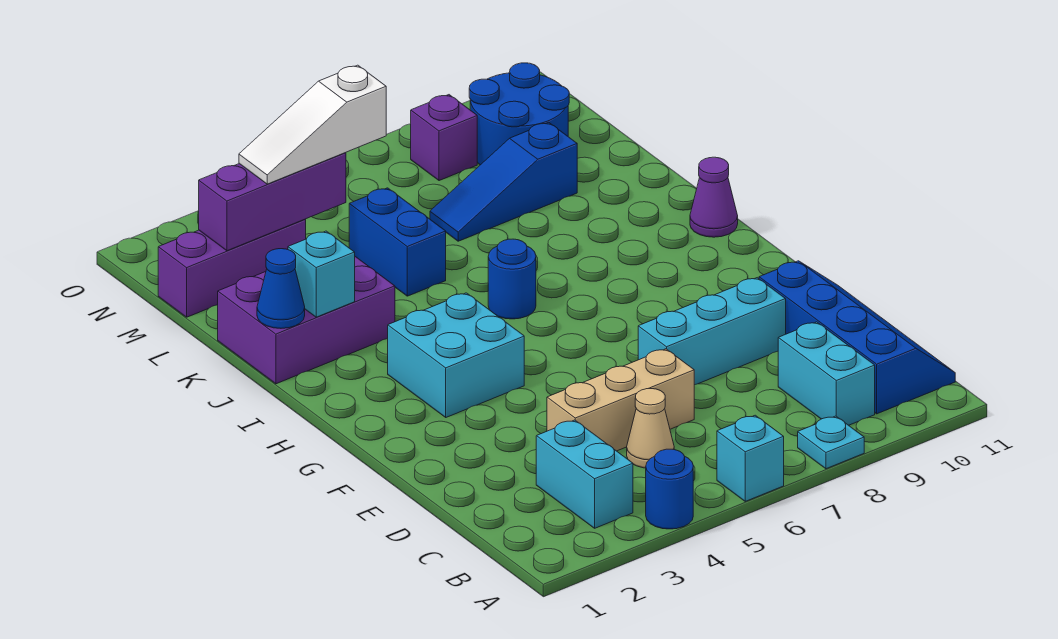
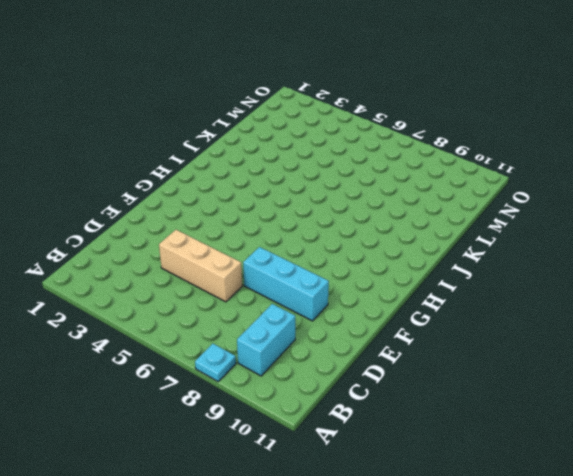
none -> blue 1x1 round brick [646,449,693,529]
none -> cyan 1x1 brick [717,415,784,501]
none -> cyan 1x2 brick [536,420,633,528]

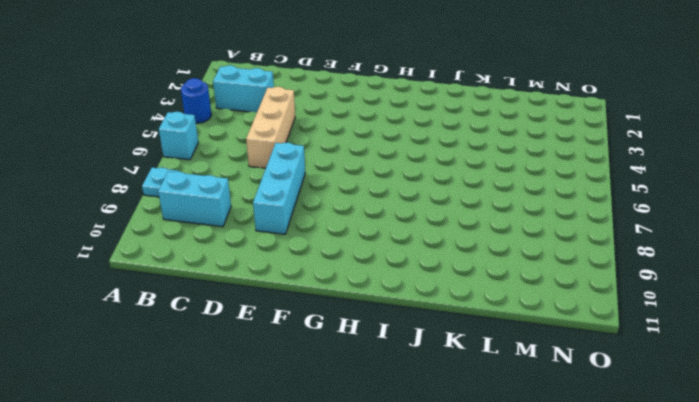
none -> blue 2x4 slope [759,261,955,414]
none -> tan 1x1 cone [627,389,674,468]
none -> cyan 2x2 brick [388,293,524,417]

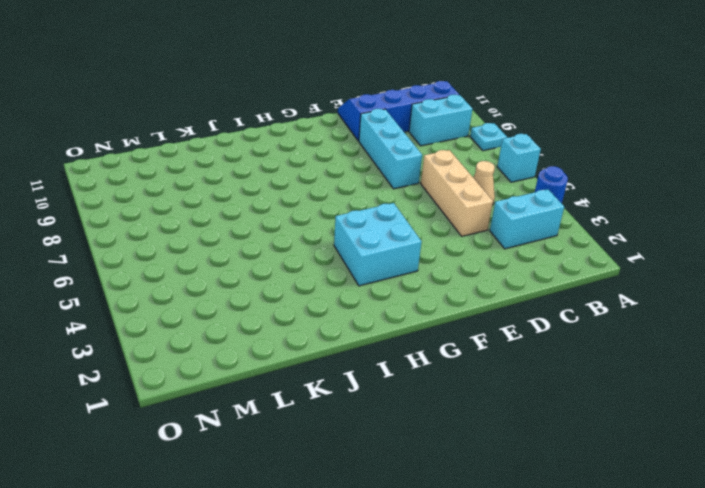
none -> blue 1x1 round brick [488,239,536,319]
none -> purple 1x1 cone [690,157,738,237]
none -> purple 2x3 brick [218,257,395,384]

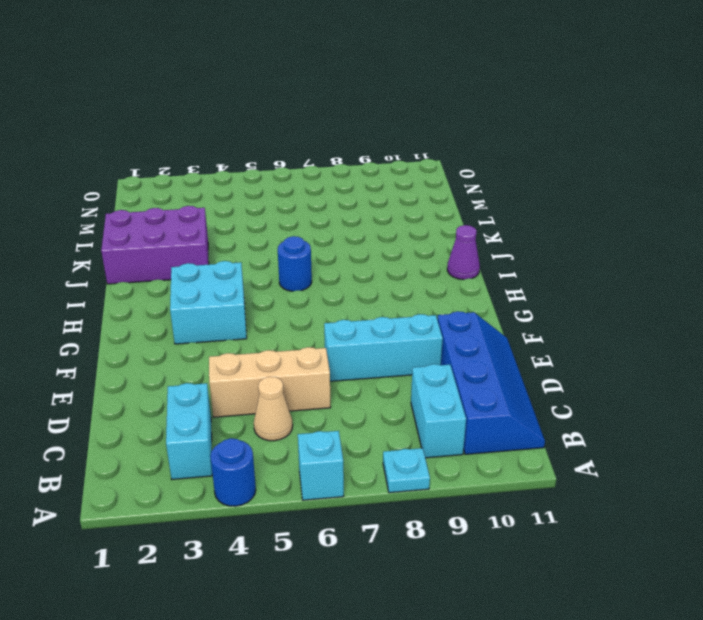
none -> blue 1x2 brick [349,188,446,296]
none -> blue 1x3 slope [430,122,577,241]
none -> purple 1x3 brick [158,219,306,317]

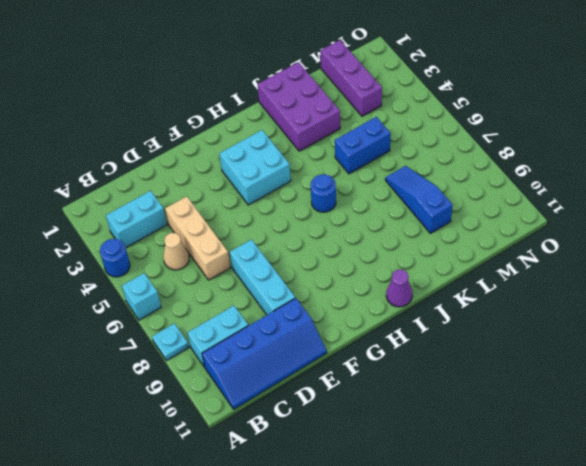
none -> blue 2x2 round brick [469,63,569,165]
none -> purple 1x1 brick [411,95,477,181]
none -> blue 1x1 cone [257,249,305,328]

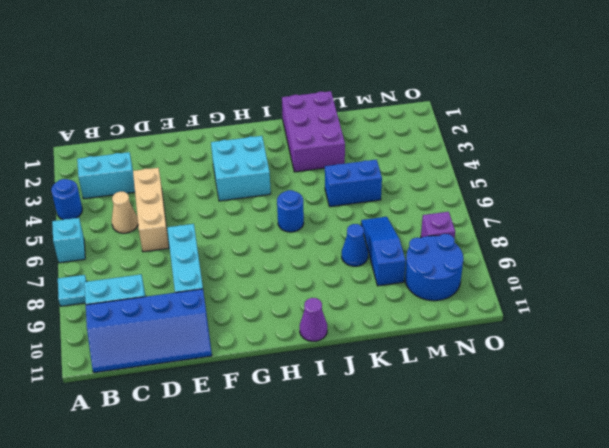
blue 1x1 cone [342,224,368,266] -> blue 1x1 cone moved to [257,249,305,328]
none -> purple 1x3 brick [158,219,306,317]
none -> cyan 1x1 brick [288,231,355,317]
none -> purple 1x3 brick [199,153,346,251]

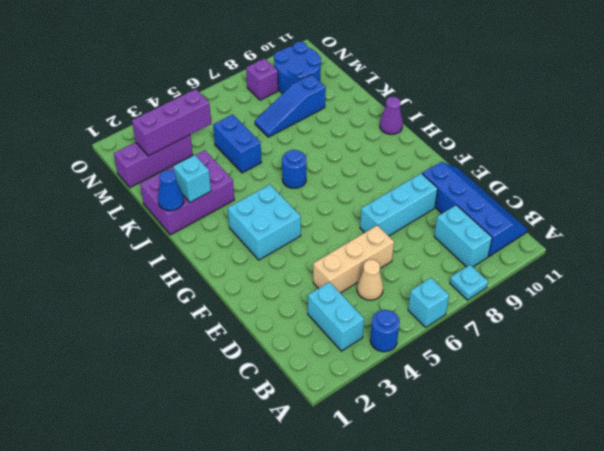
none -> white 1x3 slope [239,65,386,184]

